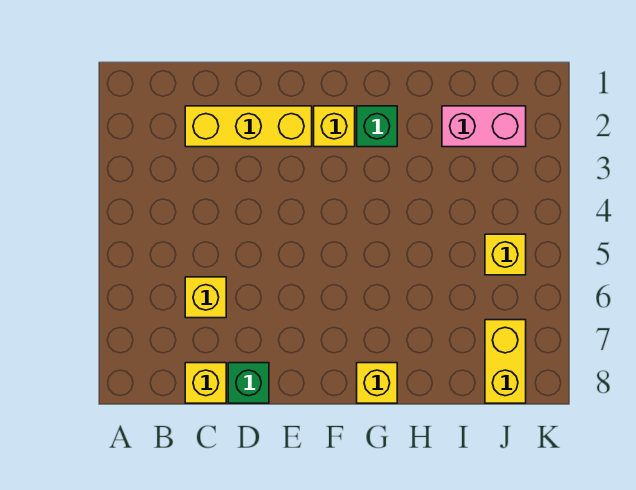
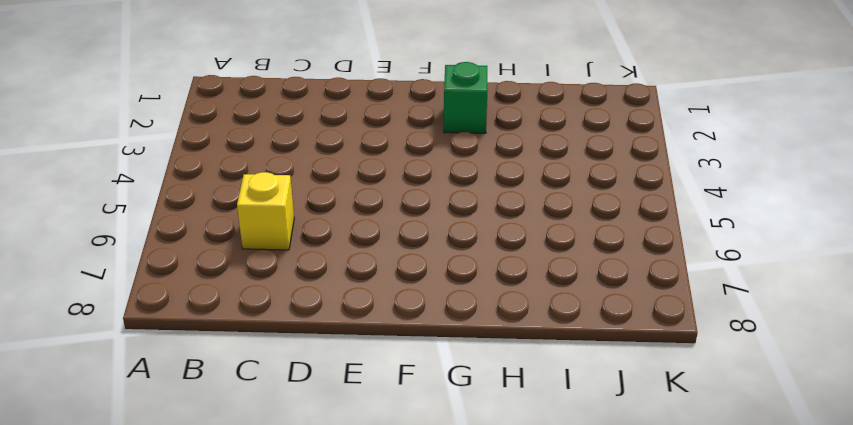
none -> yellow 1x3 brick [185,106,312,147]
none -> yellow 1x1 brick [185,363,226,403]

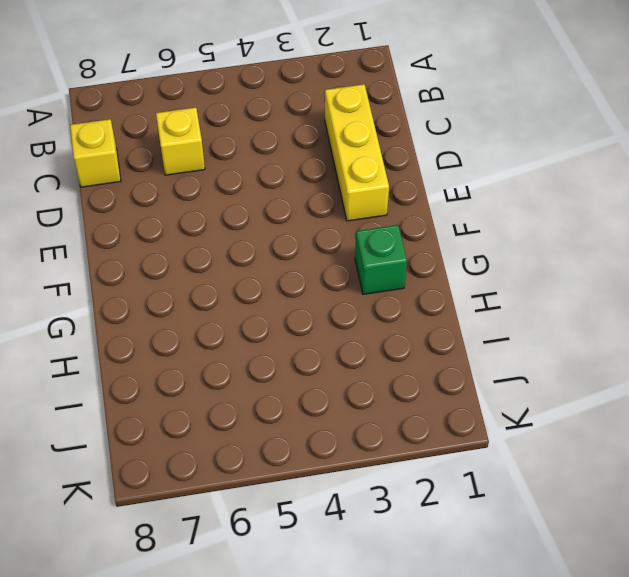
none -> green 1x1 brick [228,363,269,403]
none -> yellow 1x1 brick [314,106,355,147]

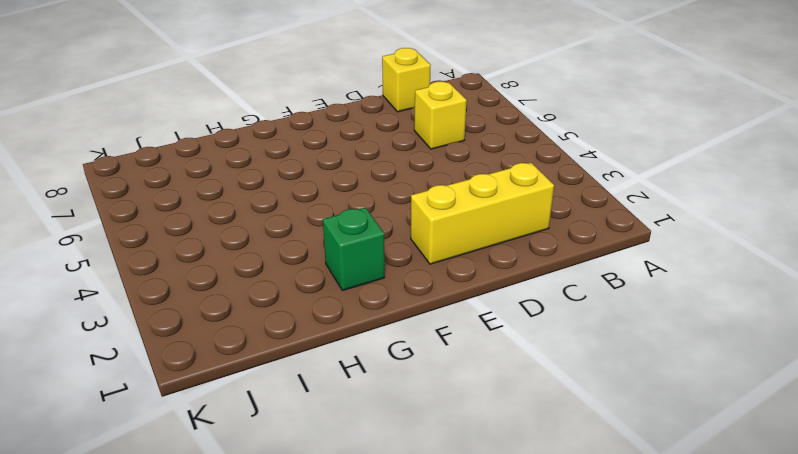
none -> green 1x1 brick [228,363,269,403]
none -> yellow 1x1 brick [314,106,355,147]

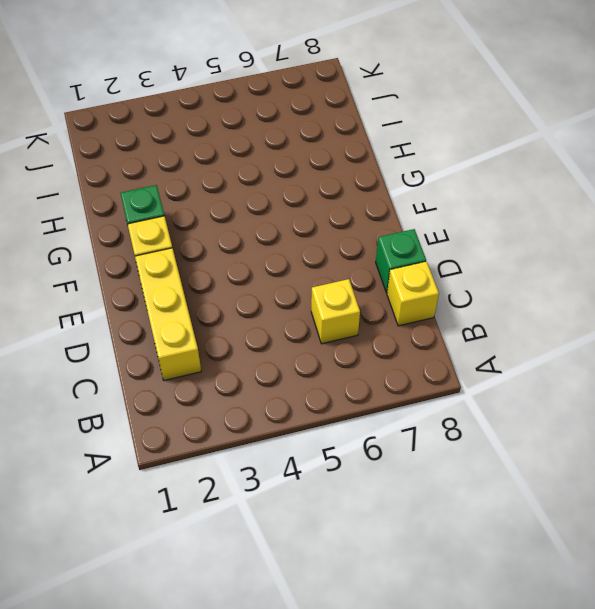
none -> yellow 1x1 brick [357,363,397,403]
none -> pink 1x2 brick [442,106,526,147]

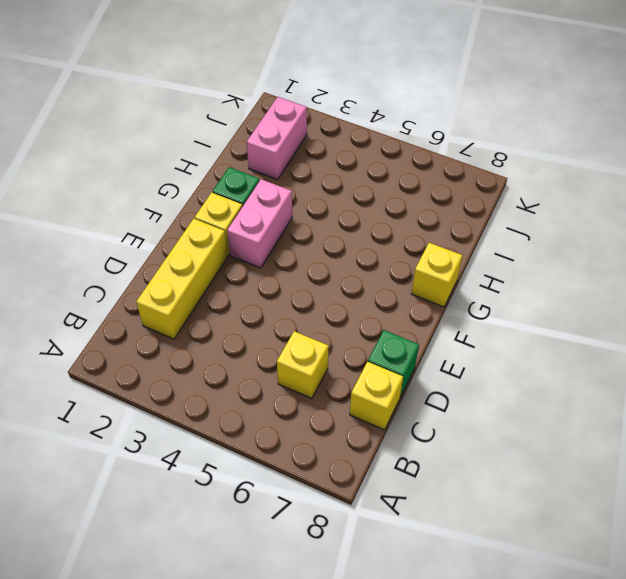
pink 1x2 brick [227,179,292,268] -> none
none -> yellow 1x1 brick [485,234,526,275]
none -> yellow 1x2 brick [485,320,526,403]

